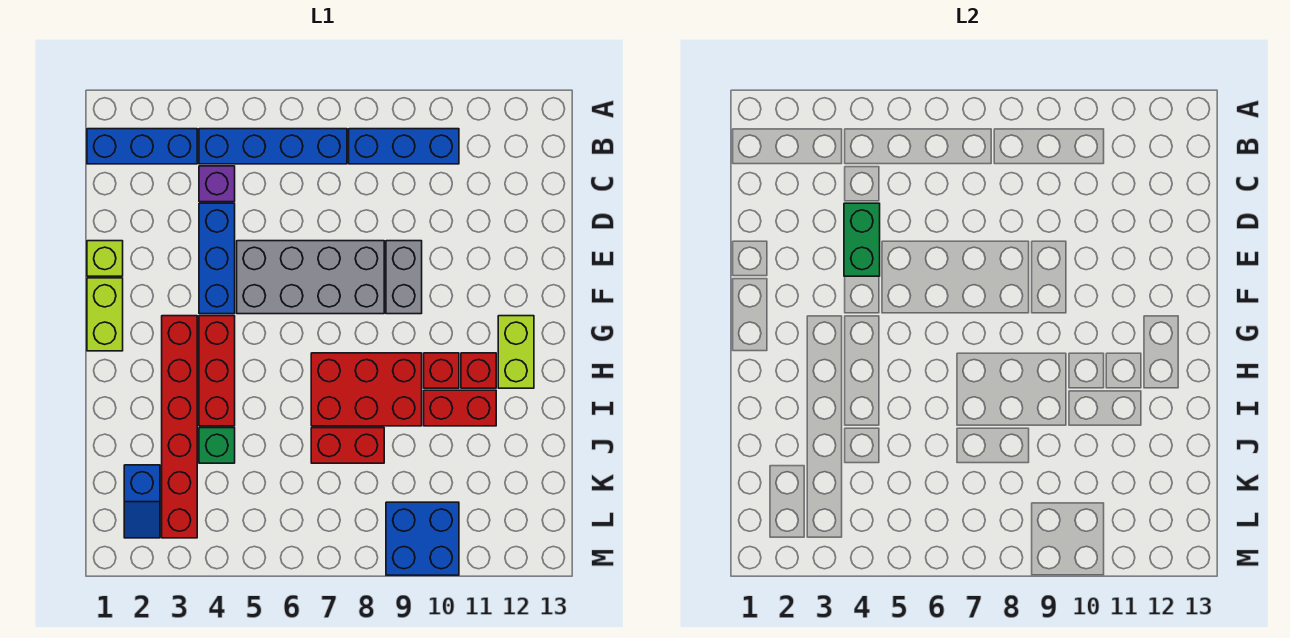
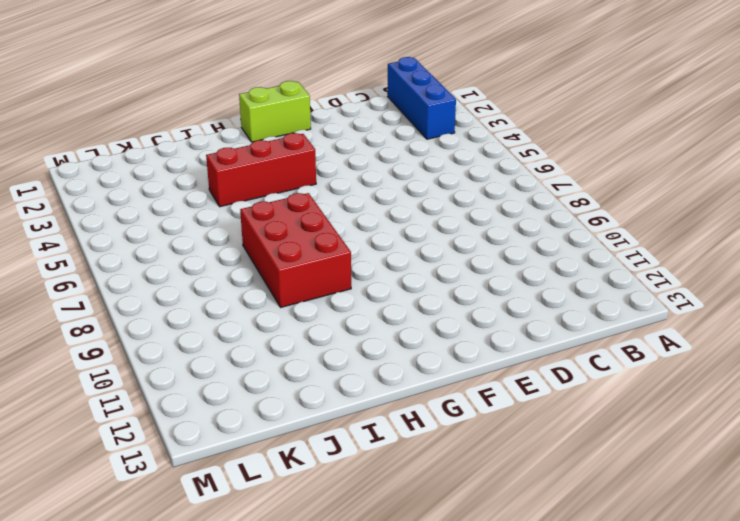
none -> blue 1x4 brick [199,129,347,164]
none -> blue 1x3 brick [349,129,459,164]
none -> purple 1x1 brick [199,166,235,202]

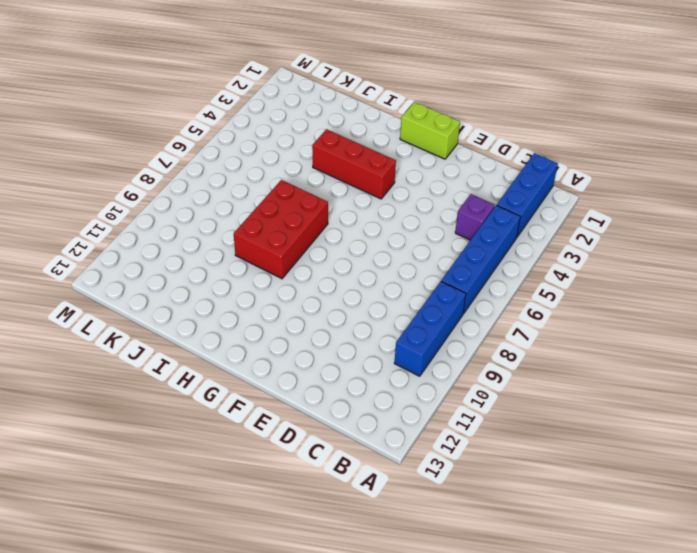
none -> blue 1x3 brick [199,203,235,314]
none -> lime 1x1 brick [87,241,123,276]
none -> grey 2x4 brick [237,241,384,314]

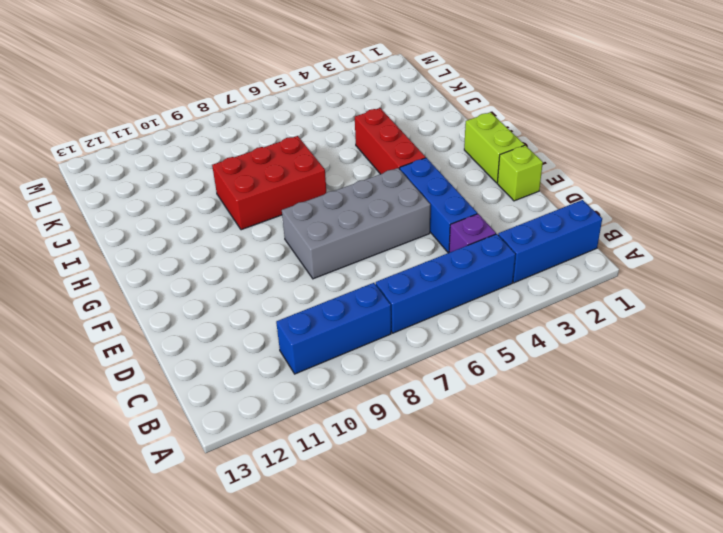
none -> grey 1x2 brick [386,241,422,314]
none -> red 1x6 brick [162,316,197,538]
none -> lime 1x2 brick [498,316,534,388]

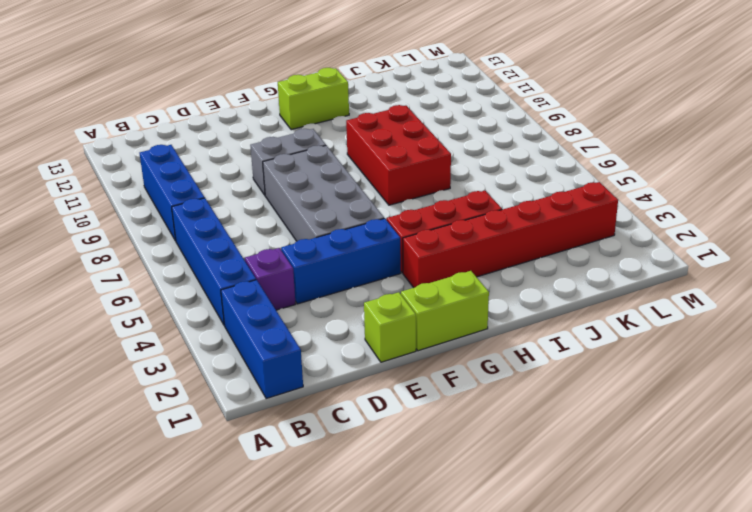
none -> red 1x1 brick [424,353,459,388]
none -> red 1x1 brick [461,353,496,388]
none -> red 1x2 brick [424,390,496,426]

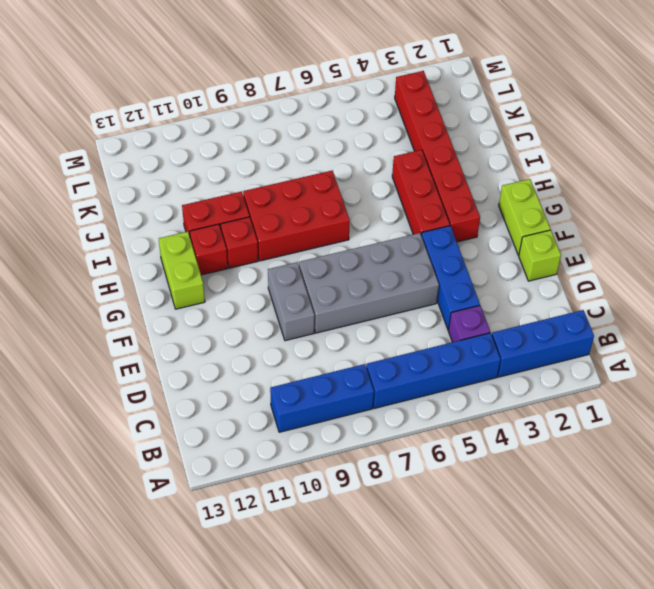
none -> green 1x1 brick [199,428,235,463]
none -> red 1x2 brick [311,428,384,463]
none -> blue 1x2 slope [124,465,160,538]

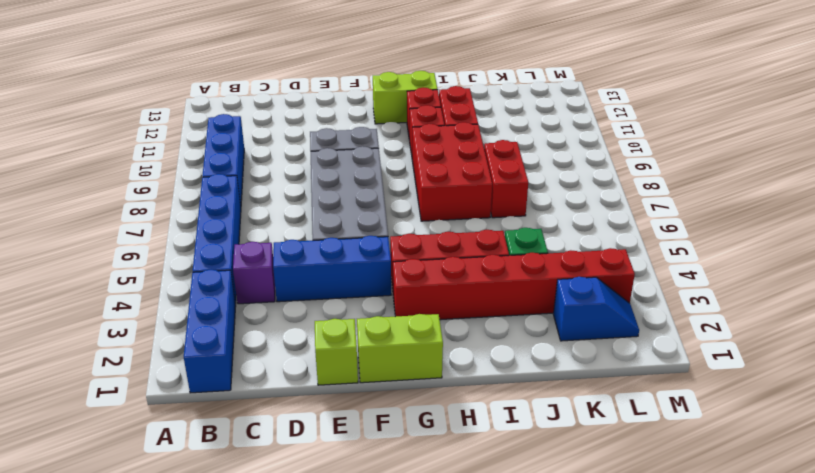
none -> blue 2x2 brick [386,502,459,575]
none -> green 1x2 brick [844,203,880,276]

